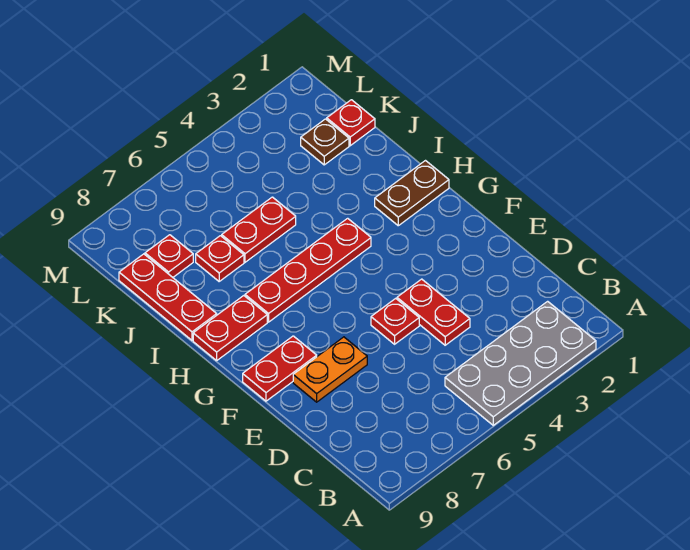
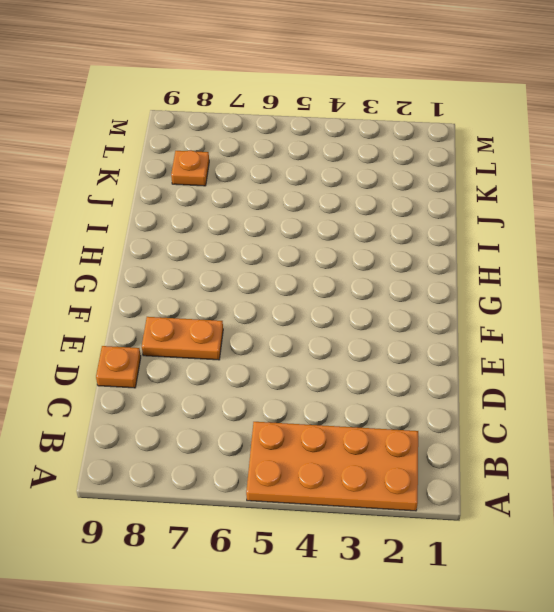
orange 2x4 plate [246,422,418,511] -> grey 2x4 plate [445,301,596,425]
orange 1x1 plate [96,346,141,388] -> none
orange 1x1 plate [171,150,209,186] -> red 1x1 plate [145,235,193,277]
none -> red 1x2 plate [397,279,470,345]
none -> red 1x1 plate [371,298,419,344]
none -> red 1x2 plate [243,336,317,401]

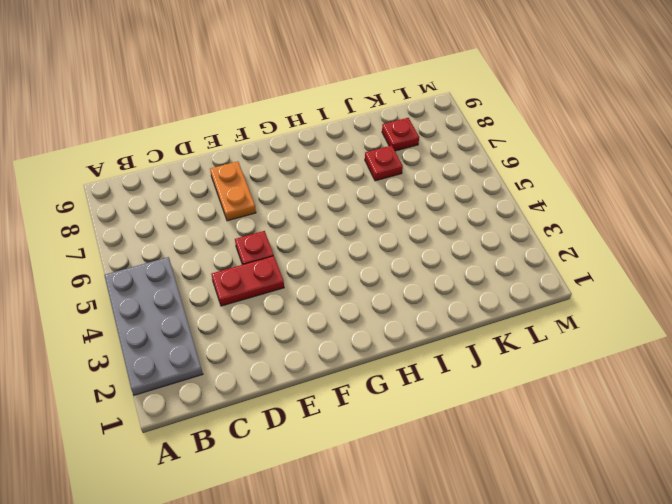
none -> red 1x2 plate [243,336,317,401]
none -> brown 1x2 plate [375,161,449,226]
none -> red 1x4 plate [245,218,371,322]

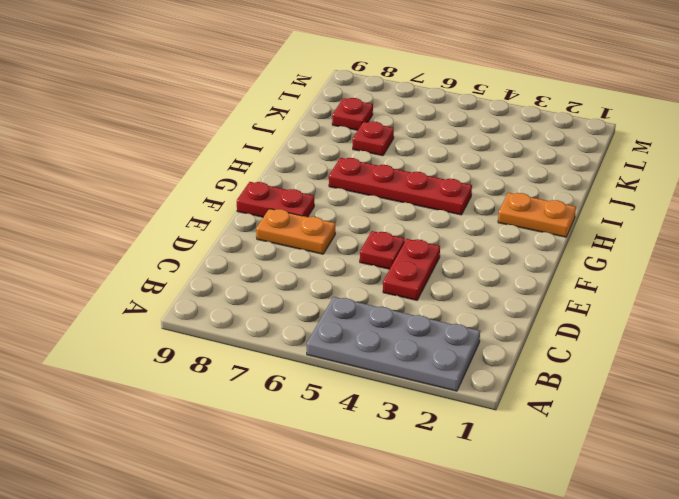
orange 1x2 plate [498,193,576,237] -> brown 1x2 plate [375,161,449,226]
none -> red 1x2 plate [193,296,267,361]
none -> red 1x3 plate [119,254,217,340]
none -> red 1x2 plate [222,197,296,262]

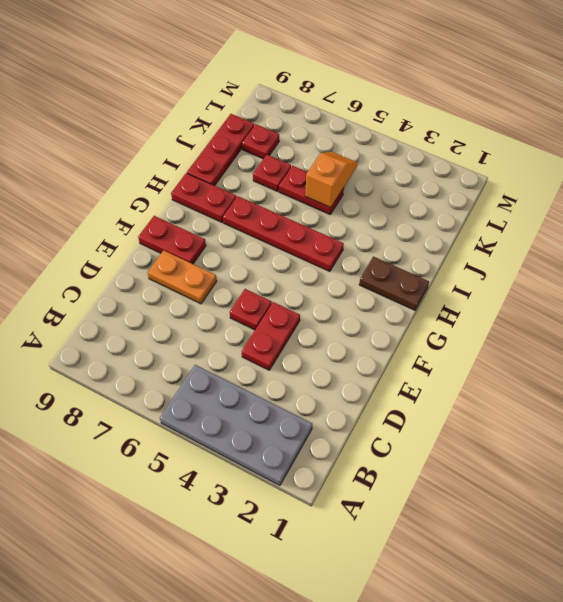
orange 1x2 slope [305,152,358,208] -> none
none -> red 1x1 plate [327,100,375,146]
none -> brown 1x1 plate [301,119,349,165]

